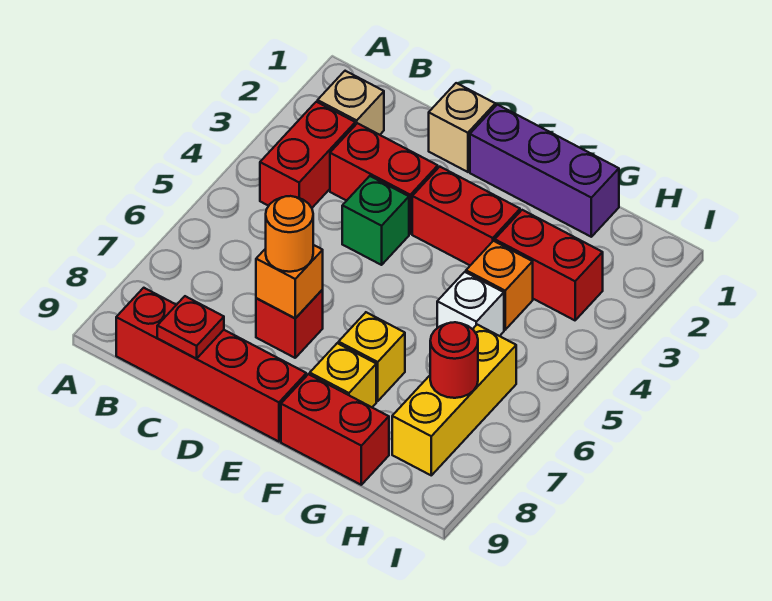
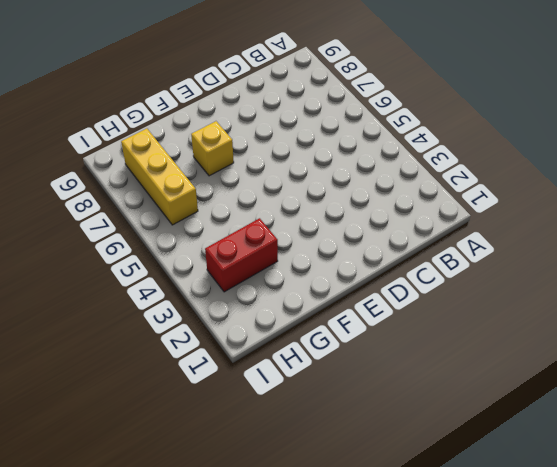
none -> tan 1x1 brick [318,71,384,135]
none -> red 1x2 brick [260,102,355,208]
none -> red 1x4 brick [116,288,306,442]

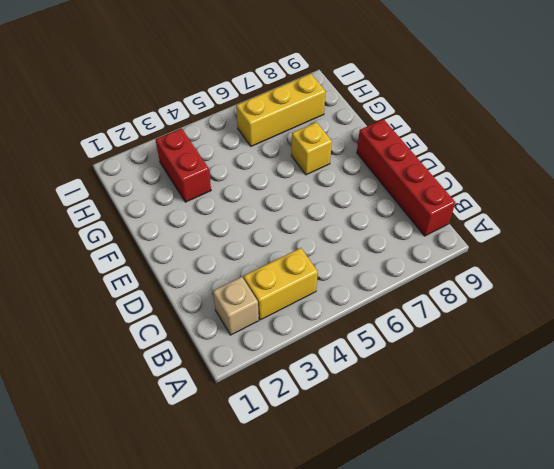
yellow 1x2 brick [243,248,318,320] -> red 1x2 brick [260,102,355,208]
none -> red 1x2 brick [330,123,438,234]
none -> tan 1x1 brick [429,83,495,172]
none -> green 1x1 brick [342,176,409,265]

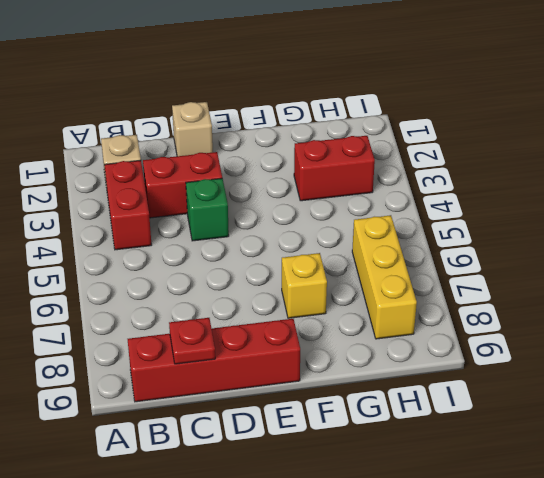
none -> red 1x1 brick [256,290,323,358]
none -> purple 1x3 brick [470,105,619,237]
none -> red 1x2 brick [412,167,520,265]

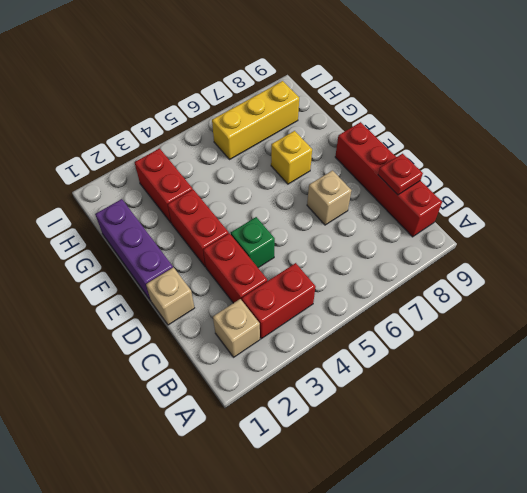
tan 1x1 brick [307,171,351,225] -> red 1x1 brick [256,290,323,358]
none -> yellow 1x1 brick [310,343,376,407]
none -> red 1x2 brick [281,374,389,485]
none -> orange 1x1 brick [466,241,533,330]

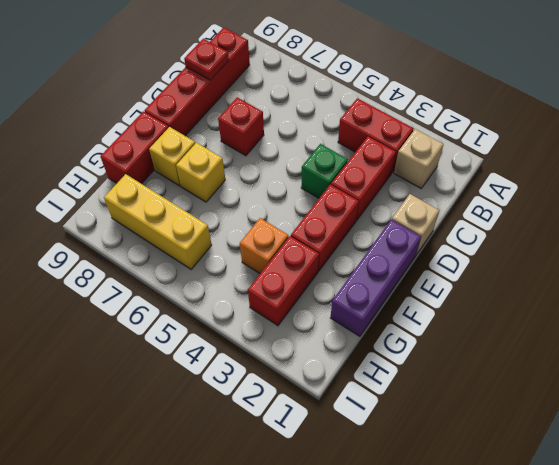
none -> white 1x1 brick [437,272,504,336]
none -> orange 1x1 brick [256,245,323,318]
none -> red 1x1 round brick [430,322,478,398]

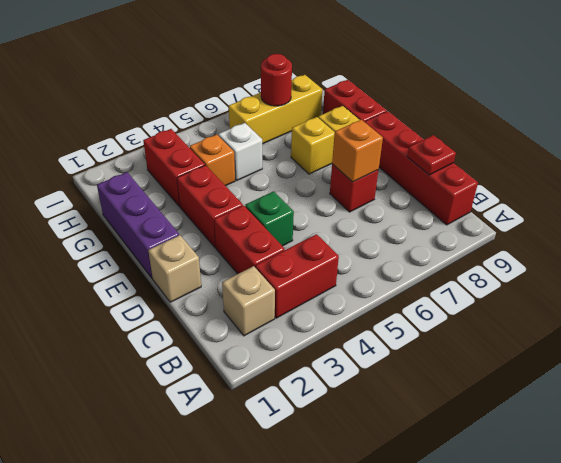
none -> orange 1x1 round brick [266,196,313,272]

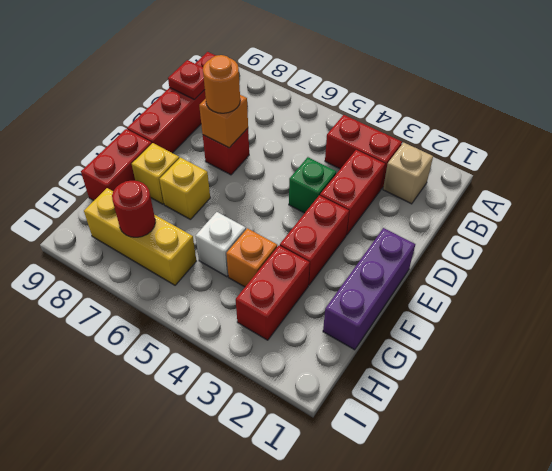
none -> tan 1x1 brick [429,83,495,172]

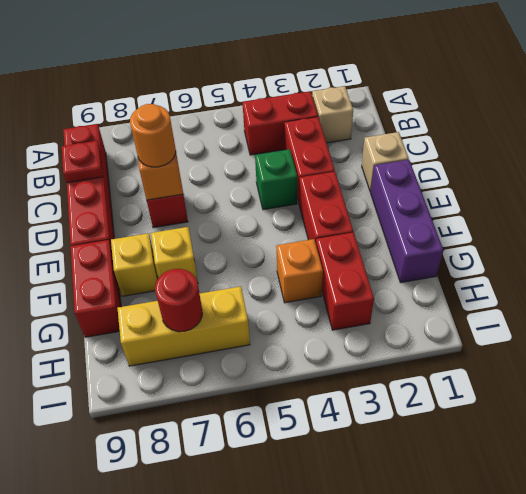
none -> white 1x1 brick [437,272,504,336]

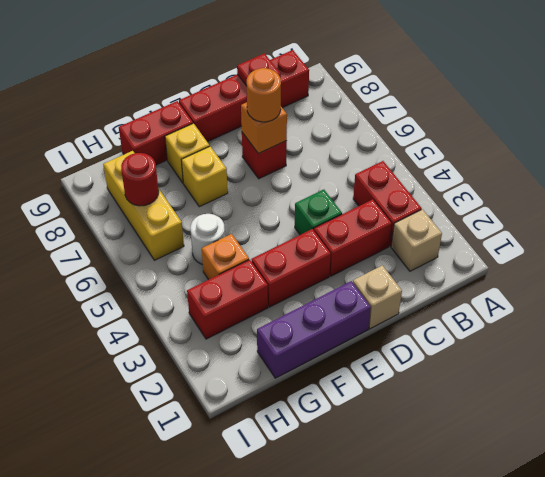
white 1x1 round brick [190,214,225,265] -> white 1x1 brick [437,272,504,336]

